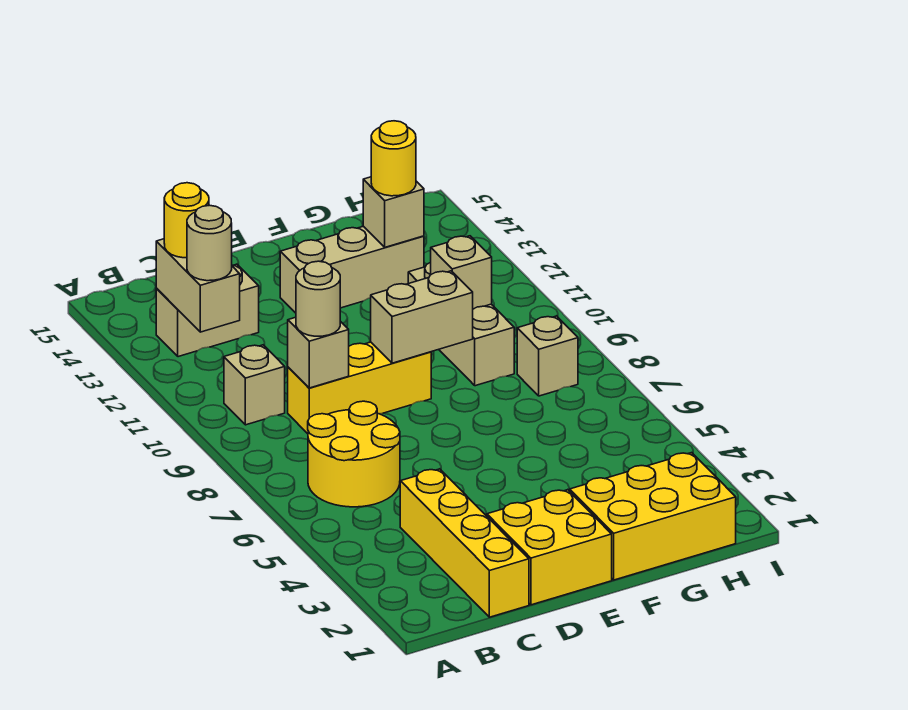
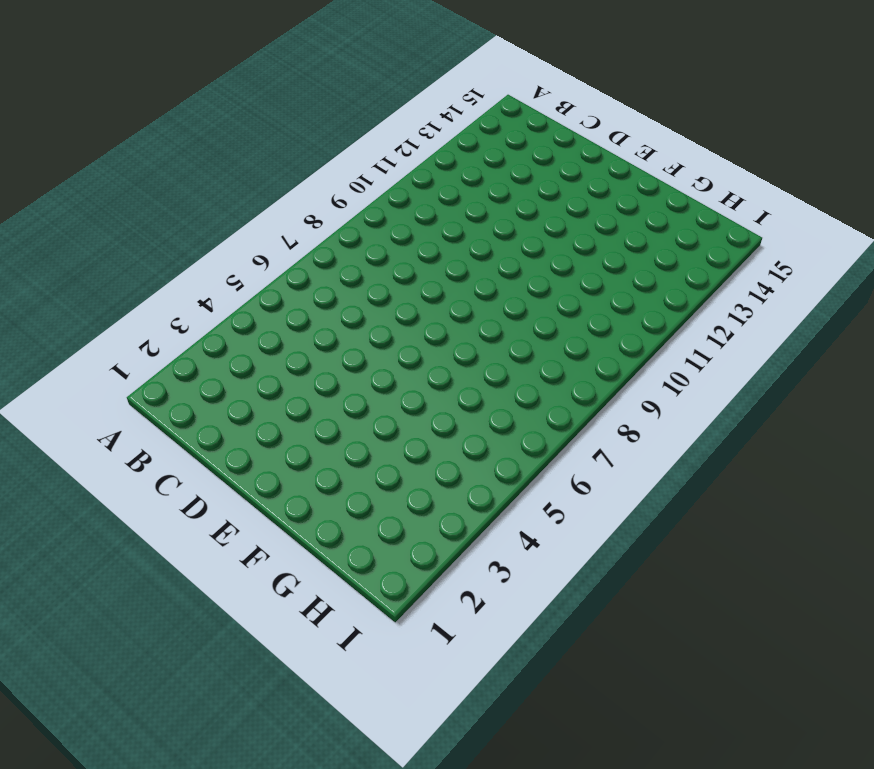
none -> yellow 2x2 round brick [308,401,400,507]
none -> tan 1x1 brick [224,345,285,425]
none -> tan 1x2 brick [156,264,259,357]

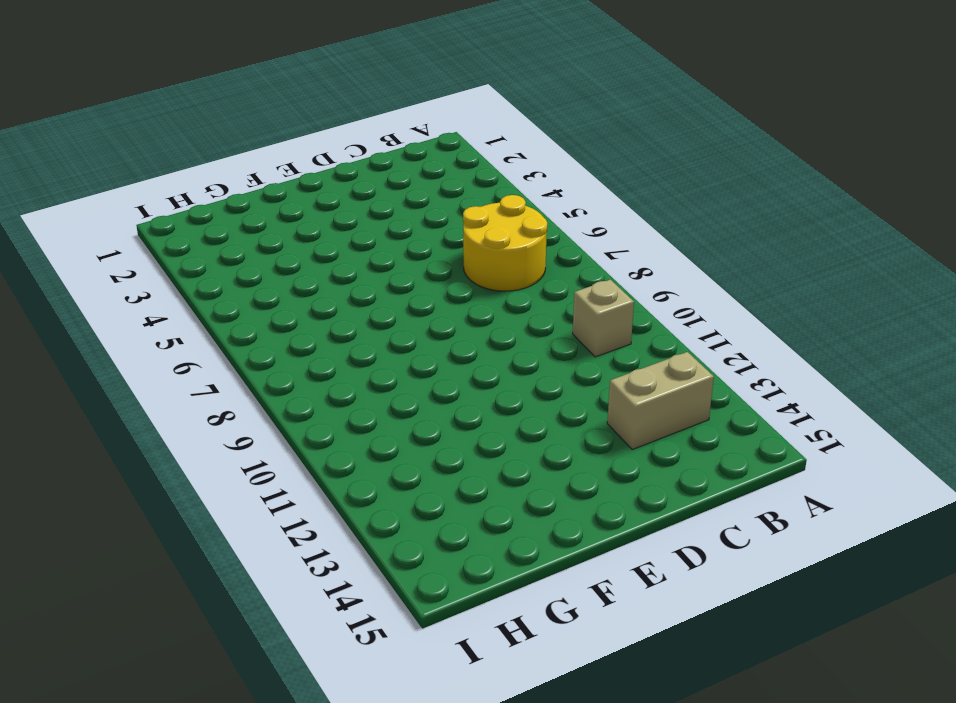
none -> yellow 1x4 brick [400,469,529,617]
none -> yellow 1x3 brick [288,342,431,434]
none -> yellow 2x2 brick [487,490,612,605]

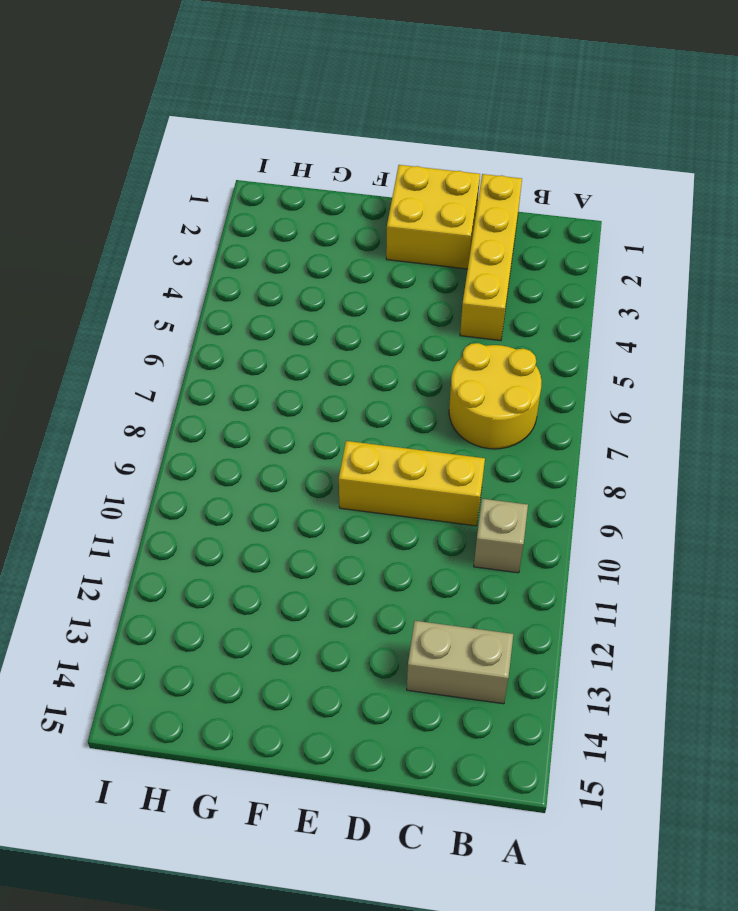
none -> tan 1x3 brick [280,226,424,313]
none -> yellow 2x3 brick [570,453,736,580]
none -> tan 1x3 brick [408,262,514,386]

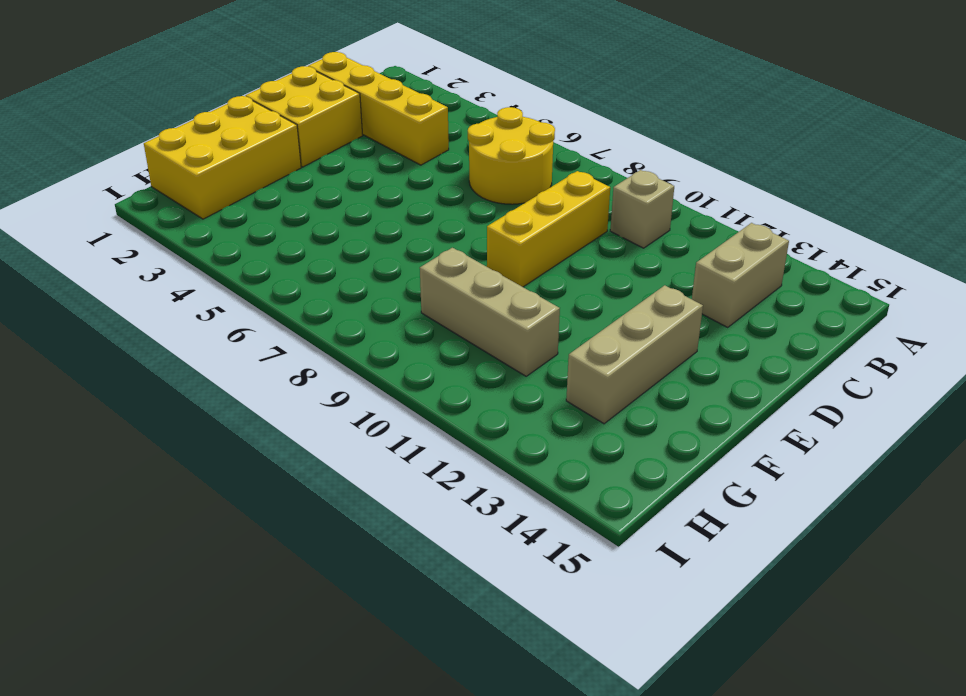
none -> tan 1x1 brick [517,316,578,396]
none -> tan 1x2 brick [156,239,240,332]
none -> tan 1x1 brick [288,317,349,388]

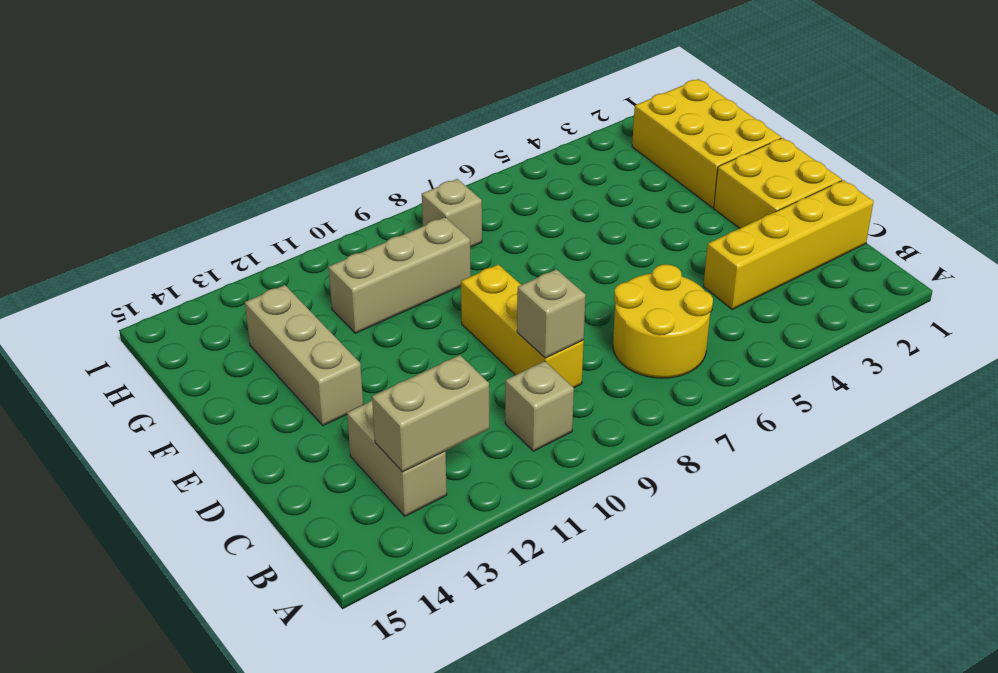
none -> tan 1x2 brick [371,271,473,363]
none -> tan 1x1 brick [431,236,492,309]
none -> tan 1x1 brick [363,177,424,247]

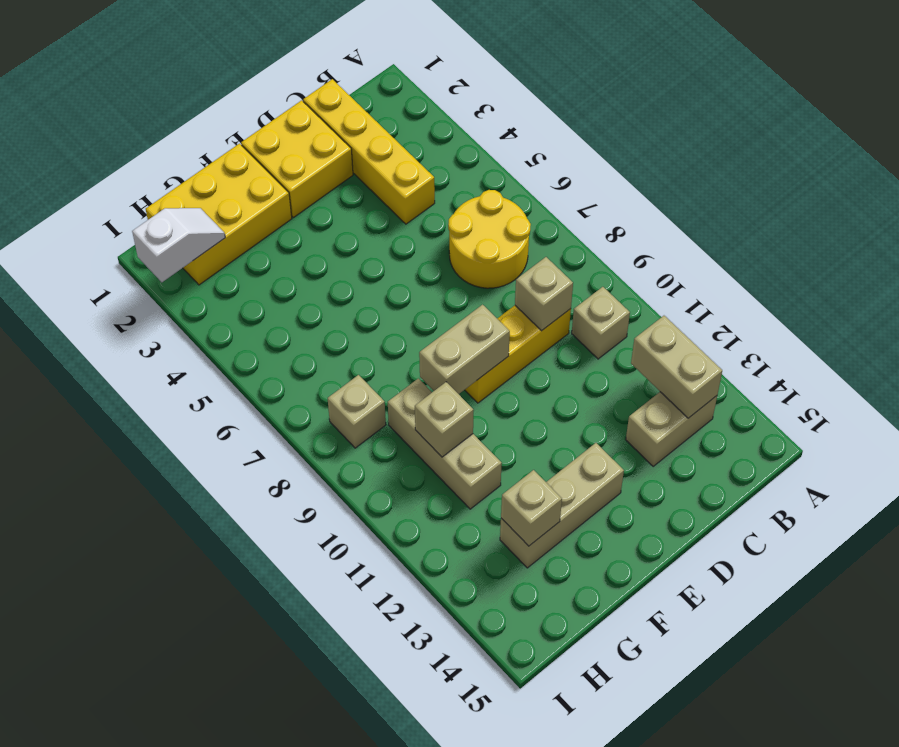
white 1x2 slope [132,208,225,282] -> none
none -> tan 1x1 round brick [187,205,232,281]
none -> yellow 1x1 round brick [164,183,209,258]
none -> tan 1x1 round brick [296,261,340,336]

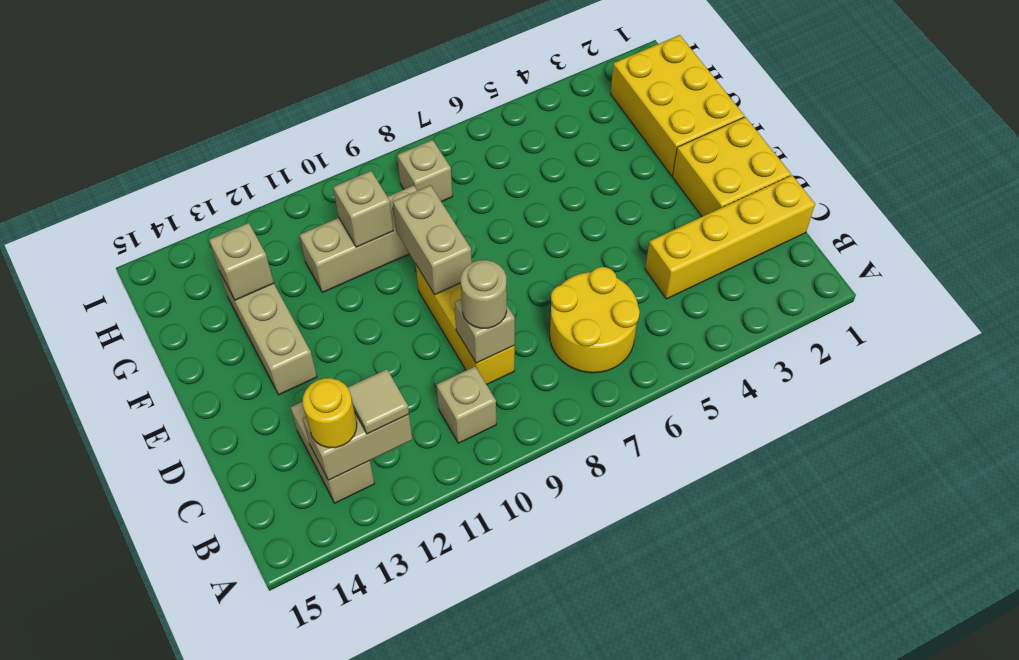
tan 1x1 tile [348,369,409,434] -> tan 1x1 round brick [187,205,232,281]
none -> yellow 1x1 round brick [371,121,416,196]

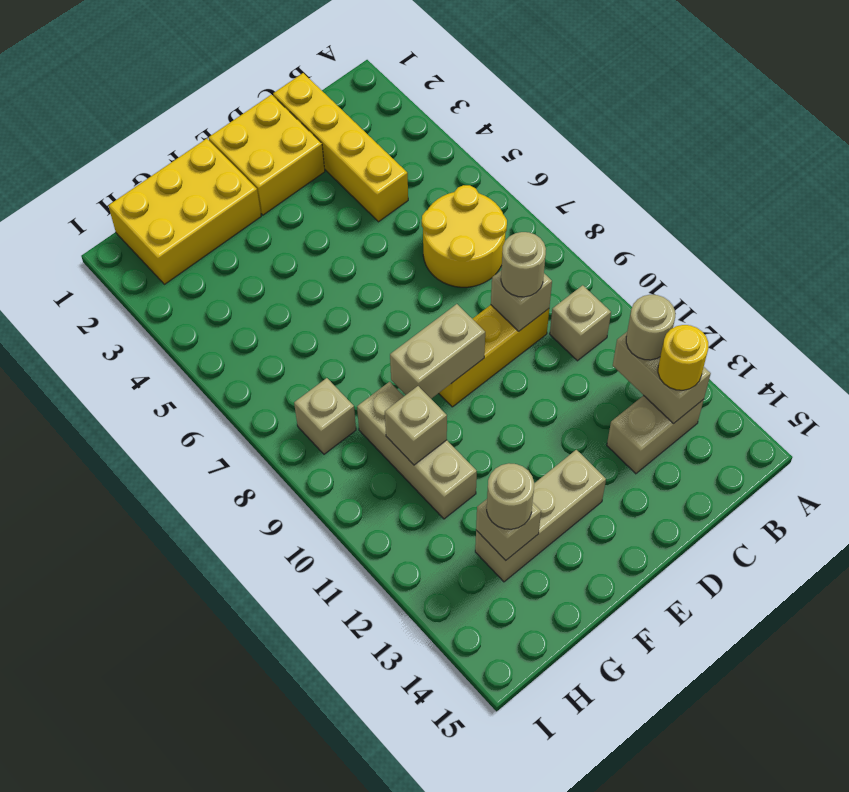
tan 1x1 round brick [487,463,534,529] -> yellow 1x1 round brick [371,121,416,196]

